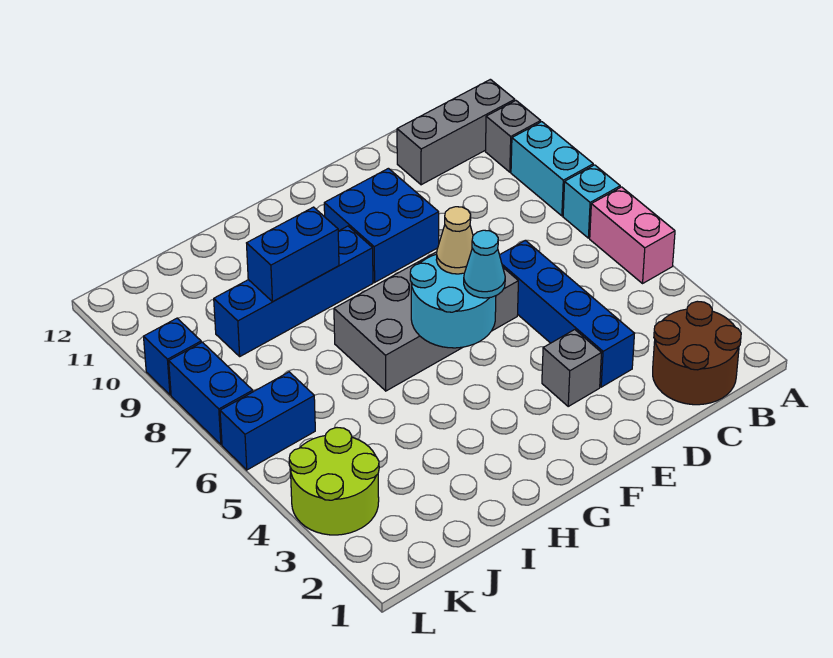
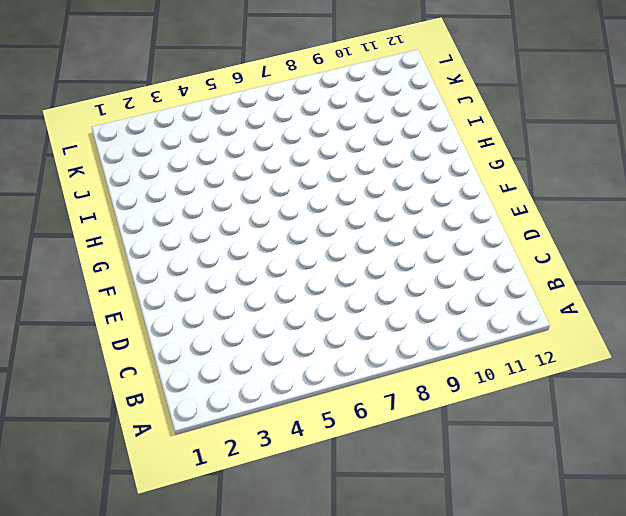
none -> pink 1x2 brick [590,187,675,283]
none -> cyan 1x1 brick [563,165,620,238]
none -> cyan 1x2 brick [511,122,593,216]

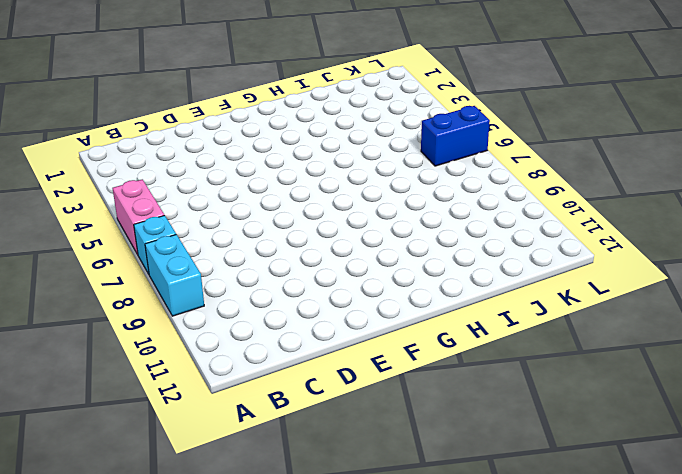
none -> grey 1x1 brick [485,101,541,172]
none -> grey 1x3 brick [397,79,515,185]
none -> brown 2x2 round brick [653,301,741,405]

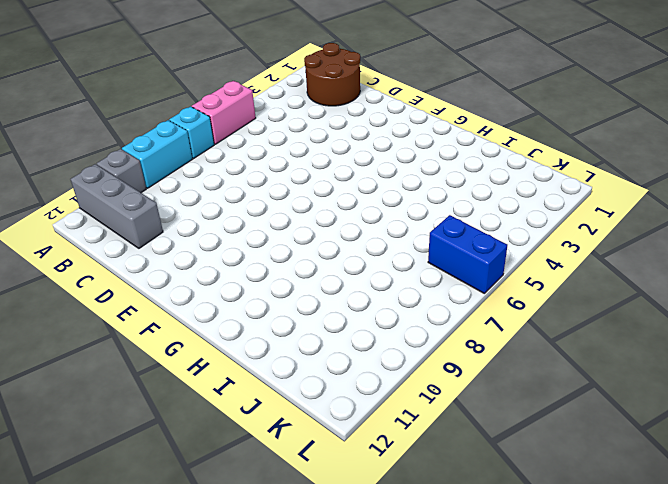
none -> blue 1x4 brick [500,240,634,387]
none -> grey 1x1 brick [542,330,601,406]
none -> grey 2x4 brick [334,252,518,391]

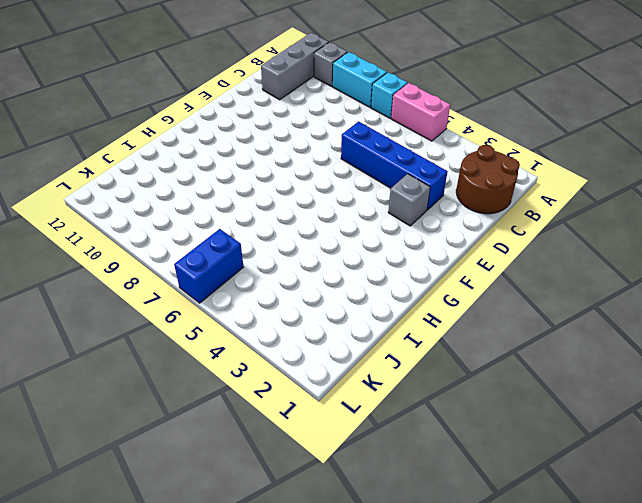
none -> grey 2x4 brick [334,252,518,391]
none -> blue 2x2 brick [324,168,439,282]
none -> blue 1x4 brick [214,226,373,356]

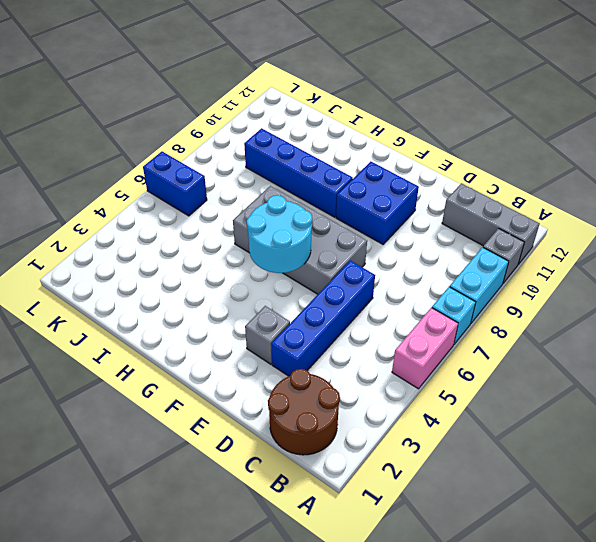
none -> lime 2x2 round brick [289,428,379,535]
none -> blue 1x2 brick [169,342,253,444]
none -> blue 1x1 brick [144,318,201,395]

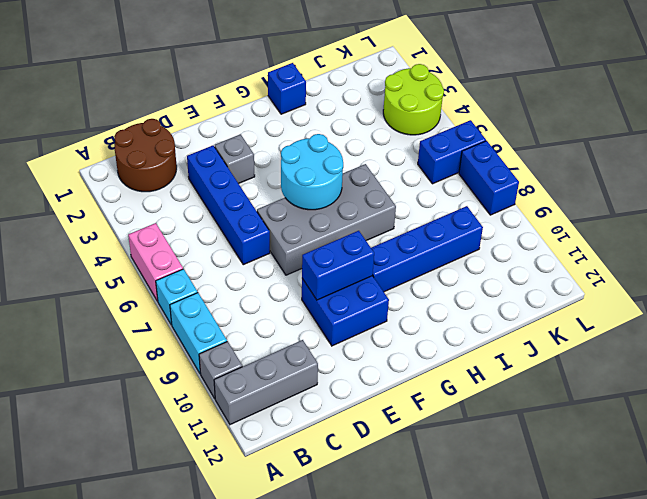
blue 1x2 brick [302,231,374,300] -> blue 1x2 brick moved to [247,207,339,302]
blue 1x1 brick [268,63,306,114] -> blue 1x1 brick moved to [144,318,201,395]
none -> cyan 1x1 cone [464,230,505,298]
none -> tan 1x1 cone [436,207,473,274]

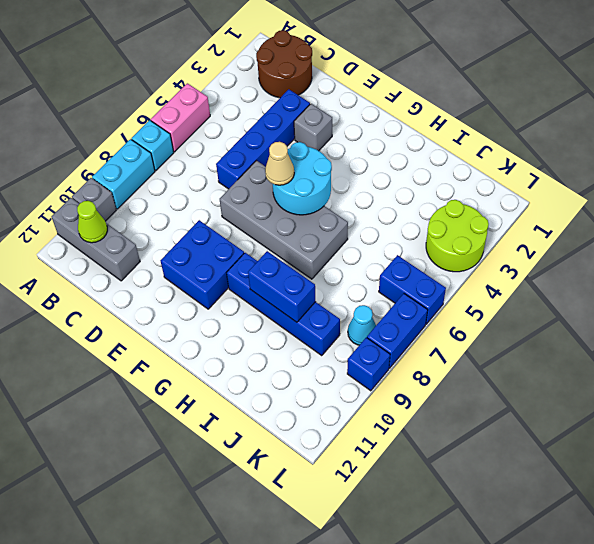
lime 1x1 cone [77,201,107,243] -> none
cyan 1x1 cone [348,305,376,345] -> cyan 1x1 cone moved to [464,230,505,298]

